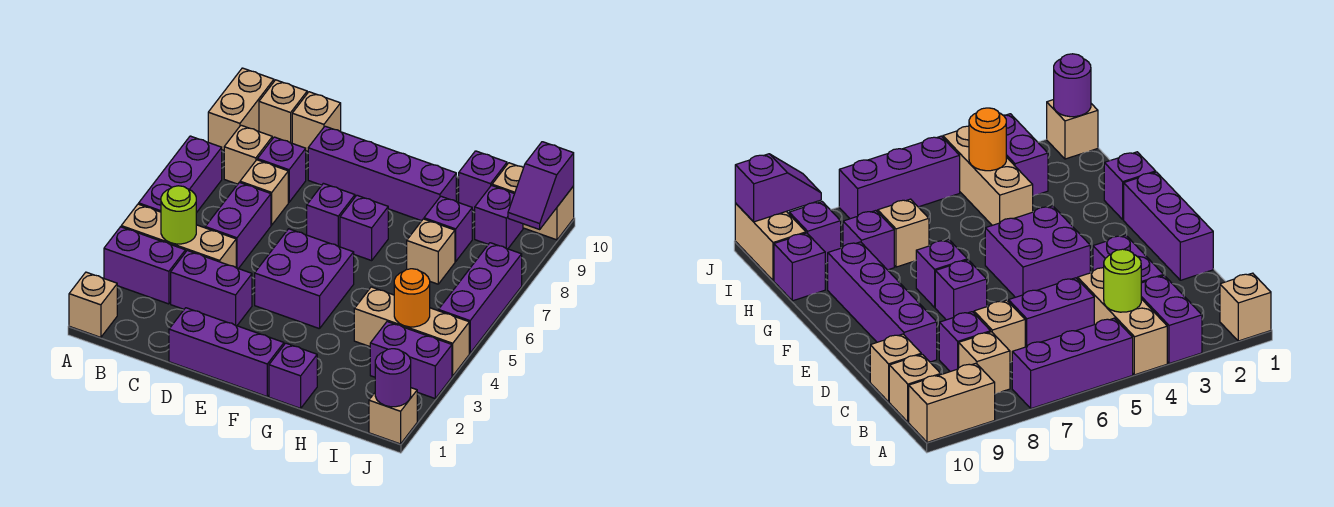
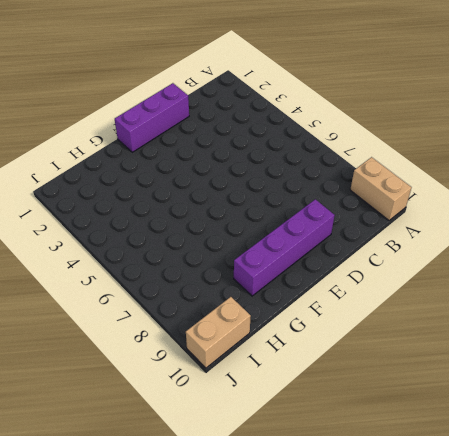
none -> tan 1x1 brick [69,272,117,337]
none -> purple 1x2 brick [104,227,186,304]
none -> tan 1x3 brick [121,204,236,267]
none -> purple 1x3 brick [139,136,222,213]

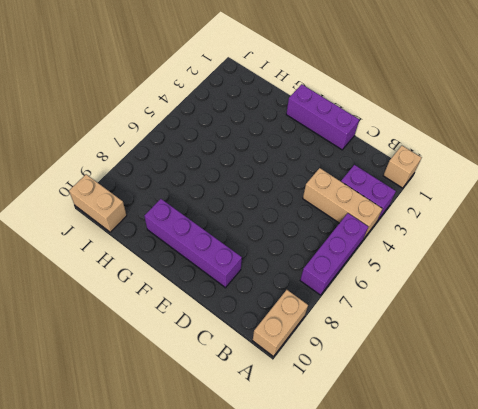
none -> tan 1x1 brick [224,125,272,184]
none -> tan 1x1 brick [259,80,307,143]
none -> purple 1x2 brick [171,251,252,326]
none -> purple 1x2 brick [205,182,271,269]

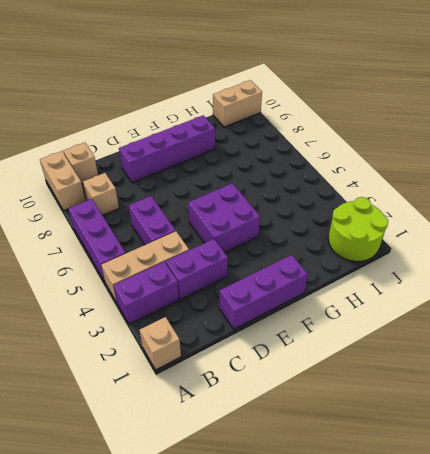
lime 2x2 round brick [328,197,388,261] -> tan 1x1 brick [369,388,417,444]
none -> tan 1x1 brick [240,160,288,225]
none -> purple 1x1 brick [257,137,306,202]
none -> tan 1x1 brick [292,92,341,151]
none -> purple 1x1 brick [307,183,355,247]

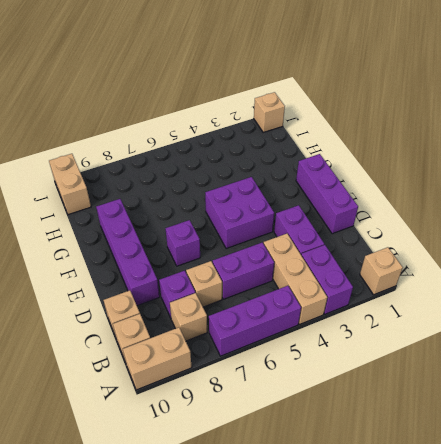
none -> purple 1x1 brick [340,195,388,261]
none -> purple 1x1 brick [269,343,317,408]
none -> tan 1x3 brick [354,287,469,376]
none -> tan 1x1 brick [407,219,455,284]

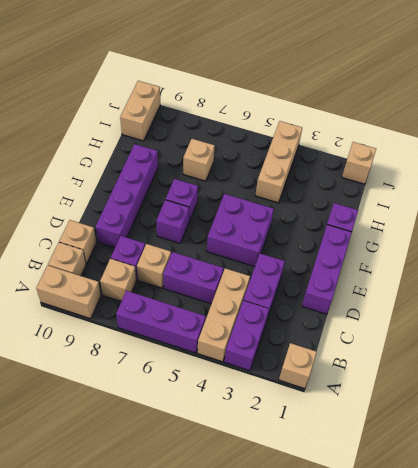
none -> purple 1x1 brick [424,196,472,262]
none -> purple 1x1 brick [459,151,507,211]
none -> purple 1x2 brick [370,322,452,398]
none -> purple 1x1 brick [475,186,523,249]

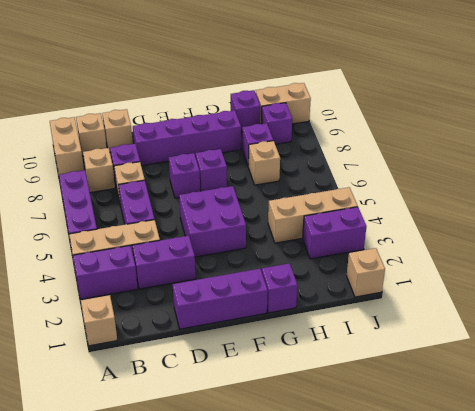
none -> purple 1x3 brick [439,243,522,353]
none -> lime 1x1 round brick [161,186,196,244]
none -> orange 1x1 round brick [394,269,430,327]
none -> purple 1x1 round brick [375,349,411,407]

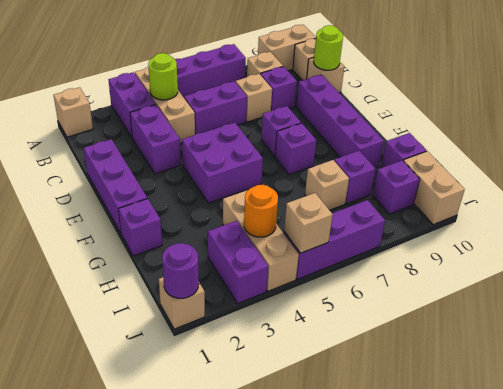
lime 1x1 round brick [314,25,343,70] -> none
tan 1x1 brick [284,193,333,253] -> none
none -> purple 1x2 slope [508,142,574,229]

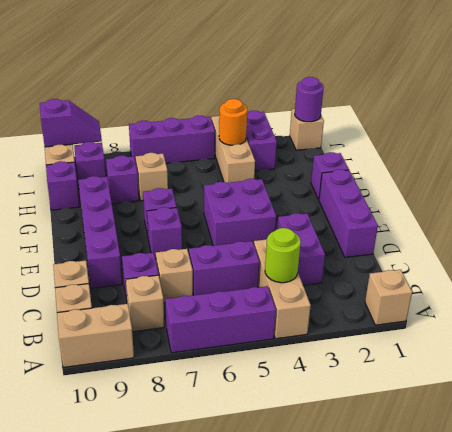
none -> purple 1x2 brick [104,227,186,304]

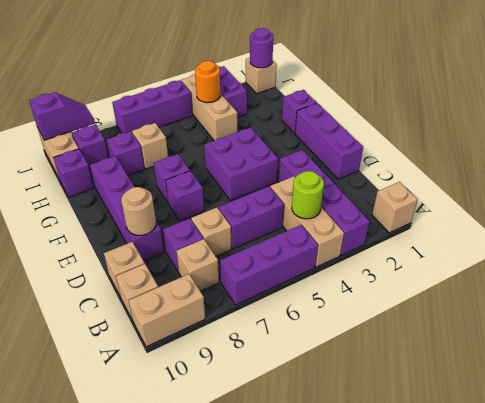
tan 1x1 round brick [121,187,156,235] -> none

